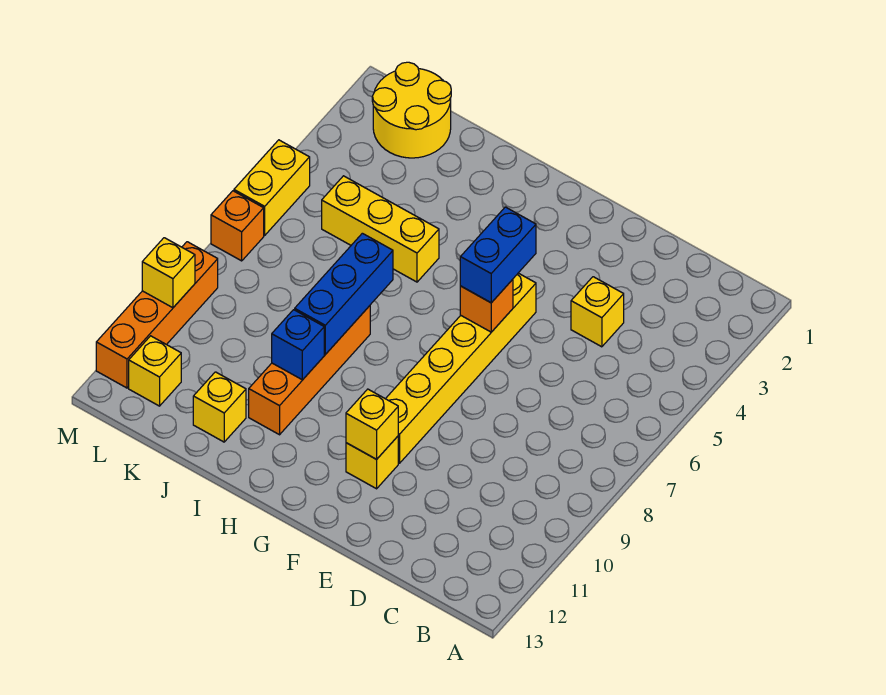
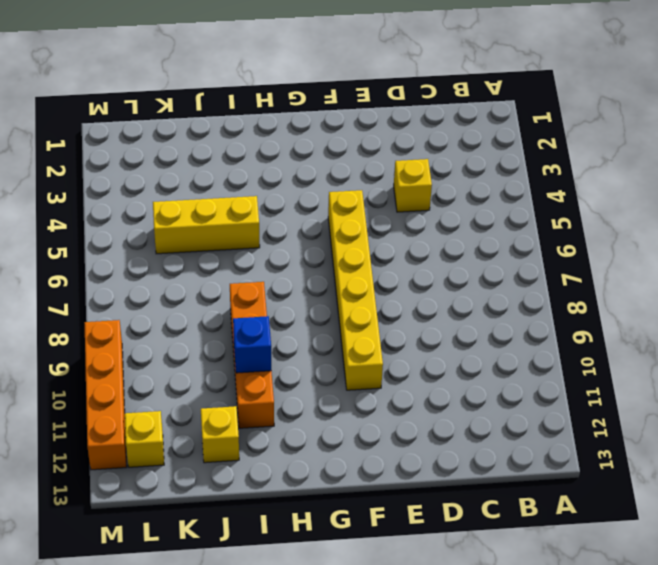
none -> yellow 1x1 brick [346,436,398,489]
none -> yellow 2x2 round brick [372,62,451,158]
none -> yellow 1x2 brick [234,140,310,235]

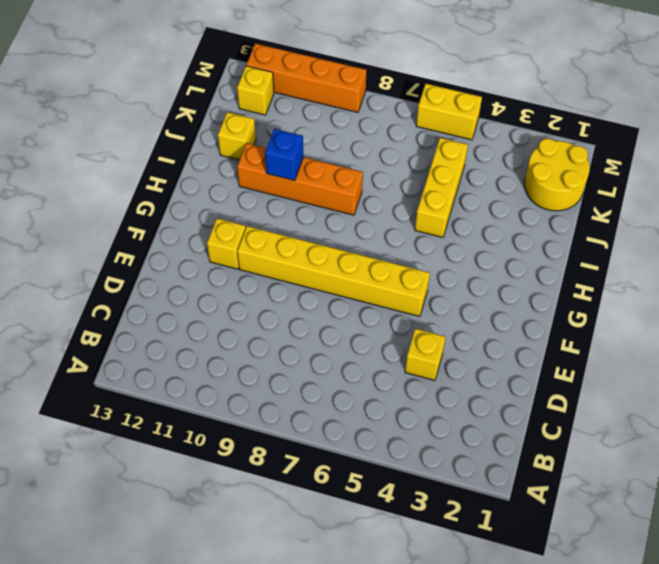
none -> orange 1x1 brick [211,191,264,261]
none -> orange 1x1 brick [460,279,513,332]
none -> yellow 1x1 brick [346,389,398,459]

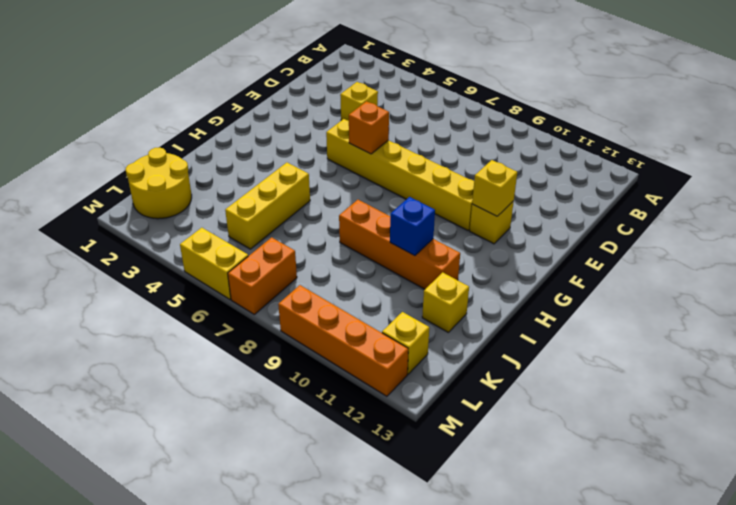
orange 1x2 brick [228,237,297,314] -> orange 1x1 brick [211,191,264,261]
none -> blue 1x3 brick [295,233,393,354]
none -> yellow 1x1 brick [142,238,195,308]
none -> blue 1x2 brick [460,207,536,303]

